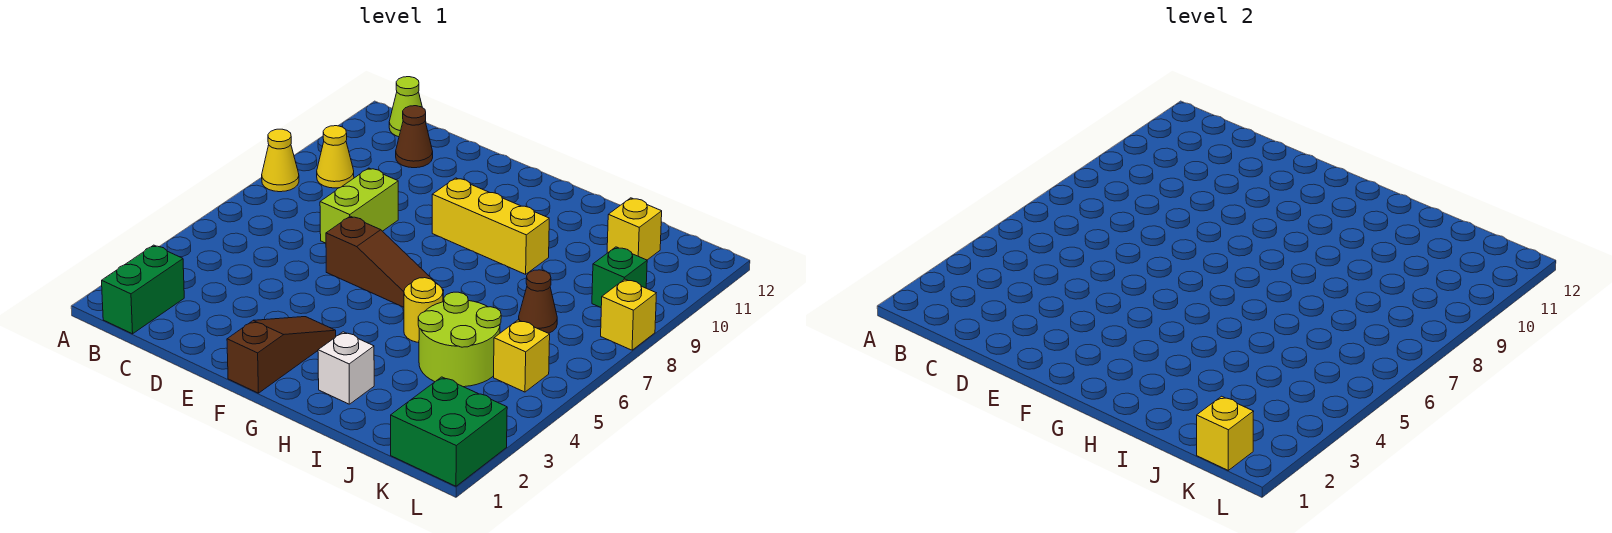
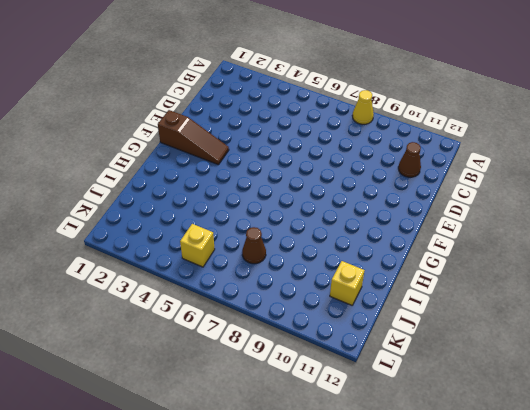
none -> green 1x2 brick [102,245,184,334]
none -> yellow 1x1 cone [317,126,354,188]
none -> lime 1x1 cone [389,77,426,137]

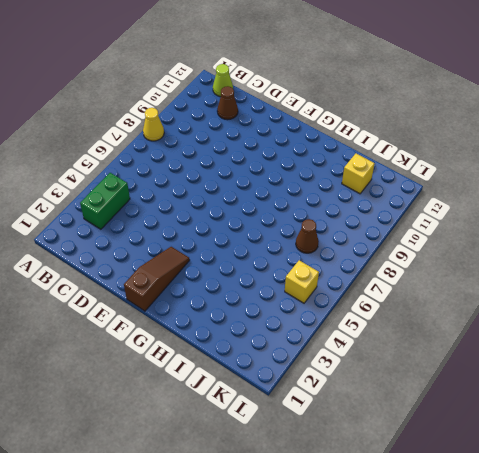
green 1x2 brick [80,173,130,229] -> green 1x2 brick moved to [102,245,184,334]
none -> yellow 1x1 cone [317,126,354,188]
none -> lime 1x2 brick [320,168,398,243]
none -> brown 1x3 slope [326,216,444,307]

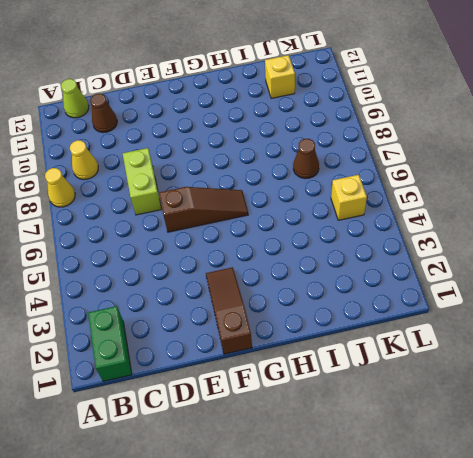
none -> yellow 1x3 brick [432,178,549,274]
none -> white 1x1 brick [318,332,374,404]
none -> yellow 1x1 round brick [404,278,443,343]

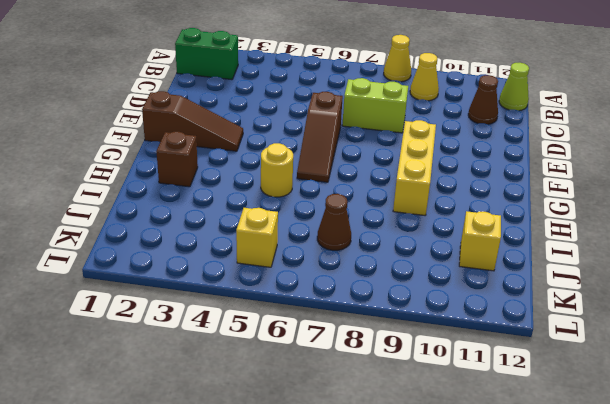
brown 1x1 brick [156,132,198,187] -> white 1x1 brick [318,332,374,404]
none -> lime 2x2 round brick [418,292,501,387]
none -> green 2x2 brick [391,377,507,486]
none -> green 1x1 brick [592,247,647,307]

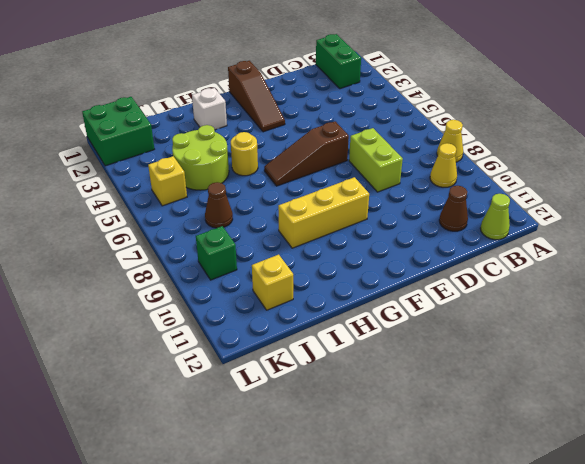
none -> yellow 1x1 brick [601,279,656,350]
none -> yellow 1x1 brick [1197,396,1254,470]

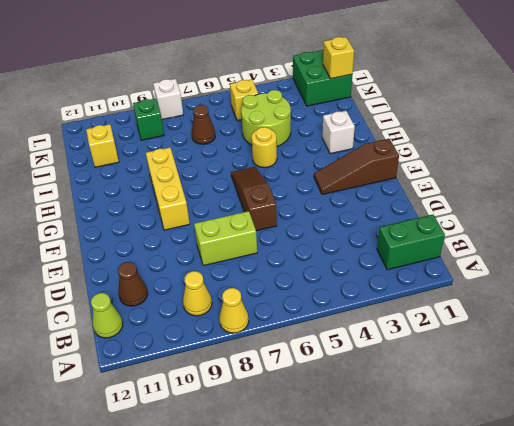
white 1x1 brick [153,79,183,119] -> yellow 1x1 brick [601,279,656,350]

